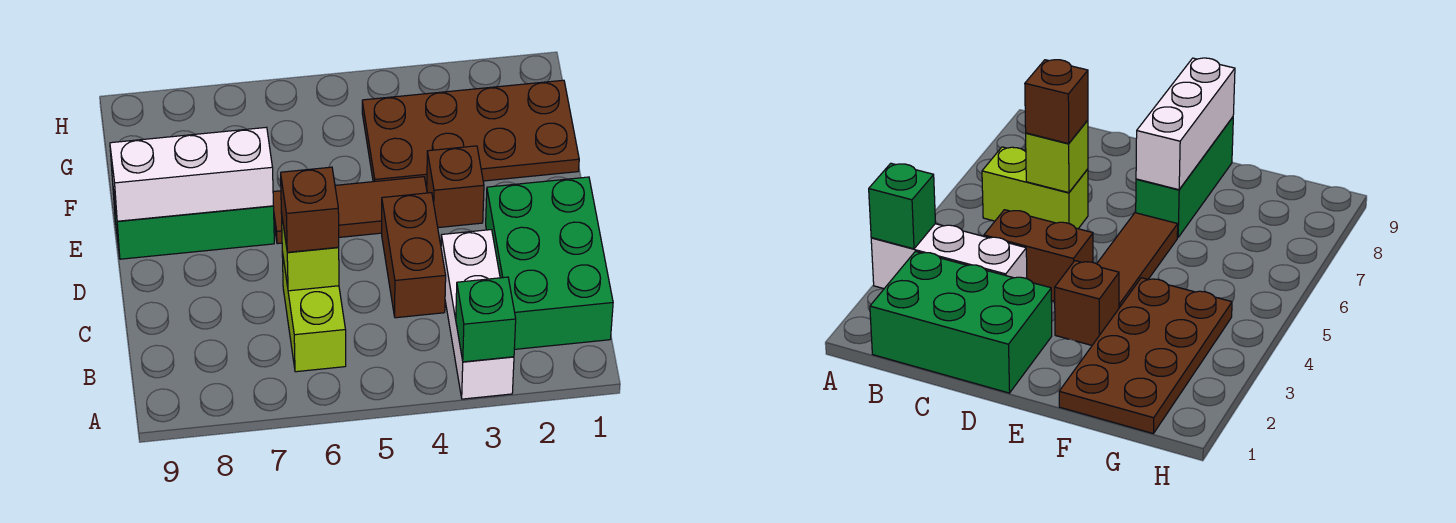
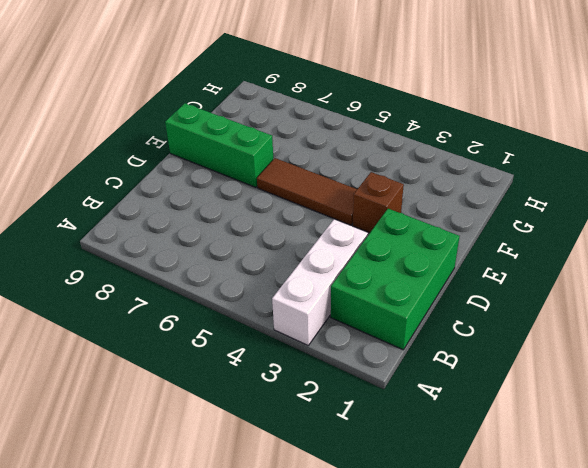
none -> lime 1x2 brick [282,252,346,372]
none -> brown 1x2 brick [382,193,446,318]
none -> brown 2x4 plate [362,80,579,187]

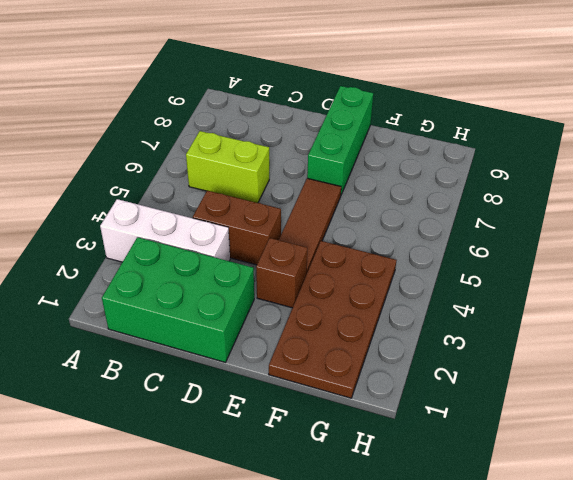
none -> green 1x1 brick [456,277,516,362]
none -> lime 1x1 brick [281,212,339,291]
none -> white 1x3 brick [110,127,273,221]

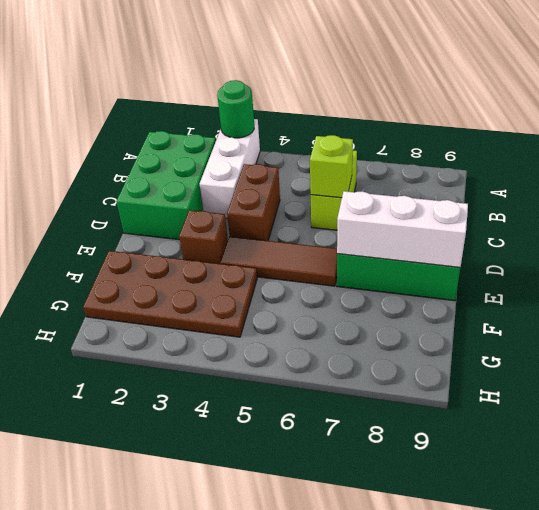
green 1x1 round brick [217,80,254,138] -> green 1x1 brick [456,277,516,362]
none -> brown 1x1 brick [281,167,339,252]

